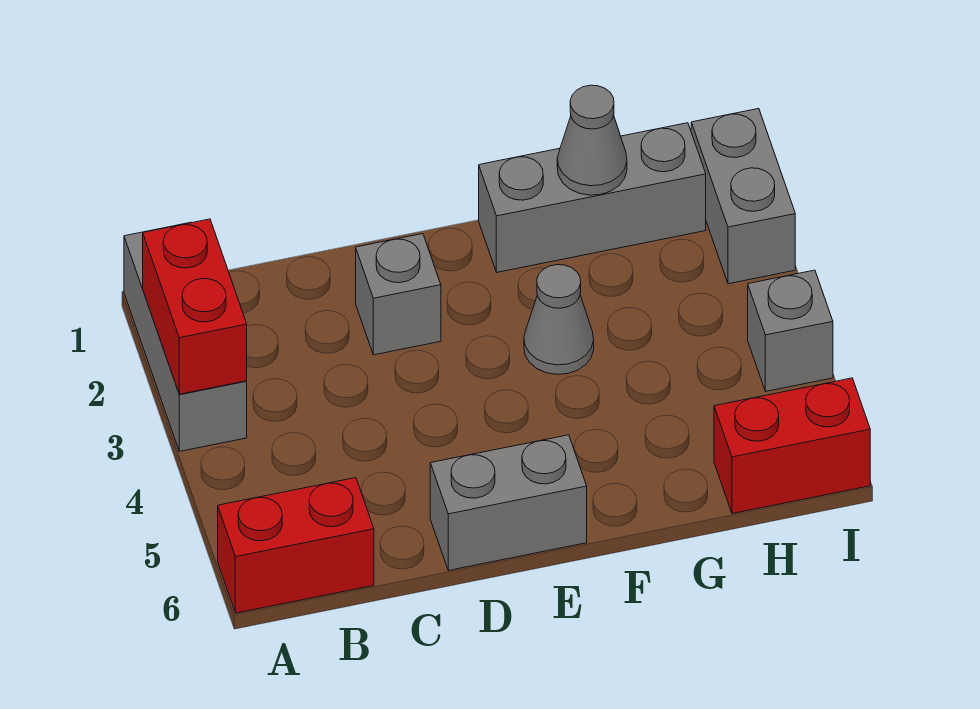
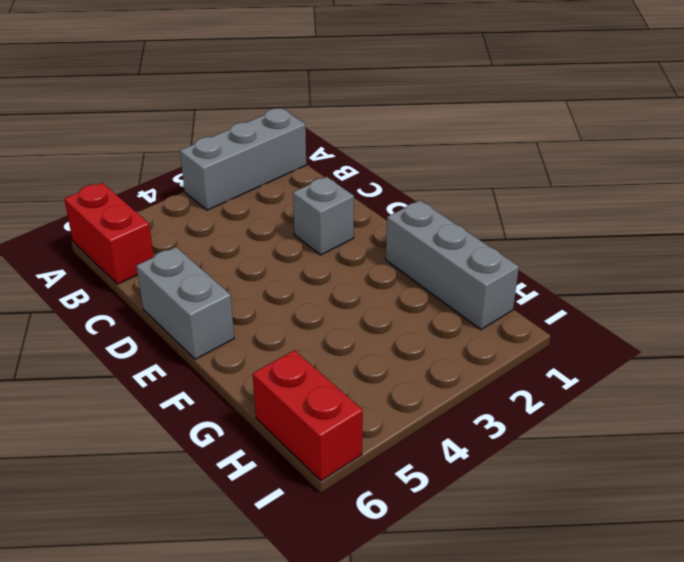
none -> grey 1x1 cone [524,265,594,374]
none -> grey 1x2 brick [691,109,795,284]

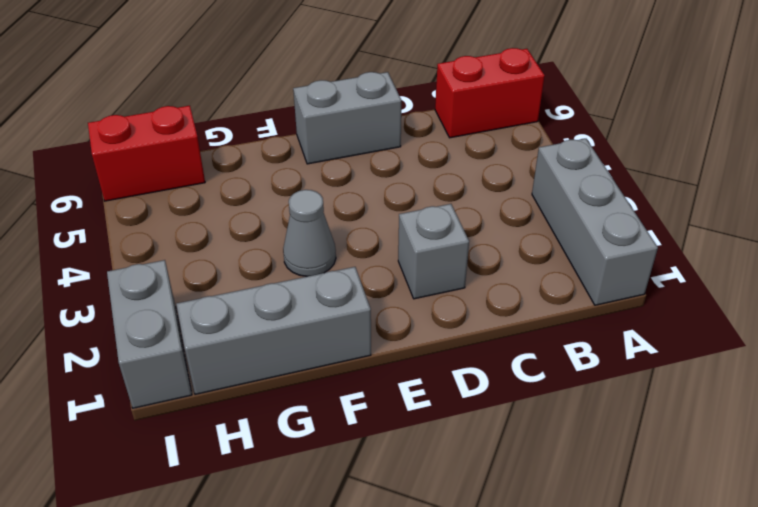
none -> grey 1x1 brick [748,270,833,391]
none -> red 1x2 brick [143,219,247,394]

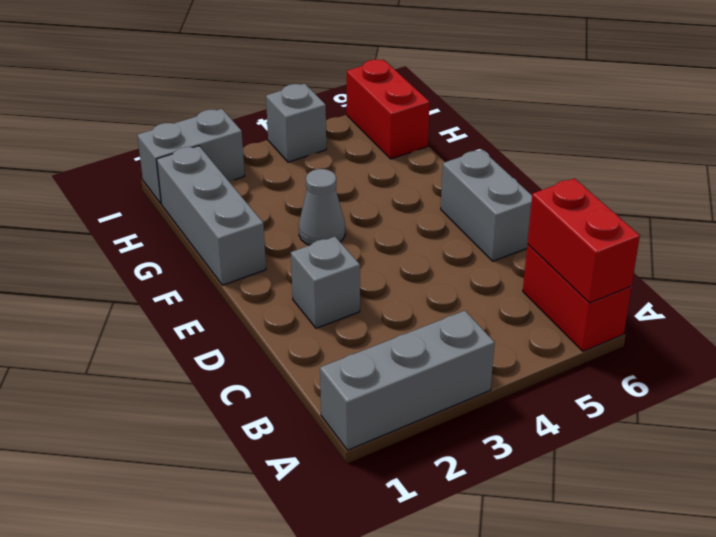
red 1x2 brick [527,178,640,303] -> red 1x2 brick turned to [143,219,247,394]
none -> grey 1x1 cone [557,85,627,195]

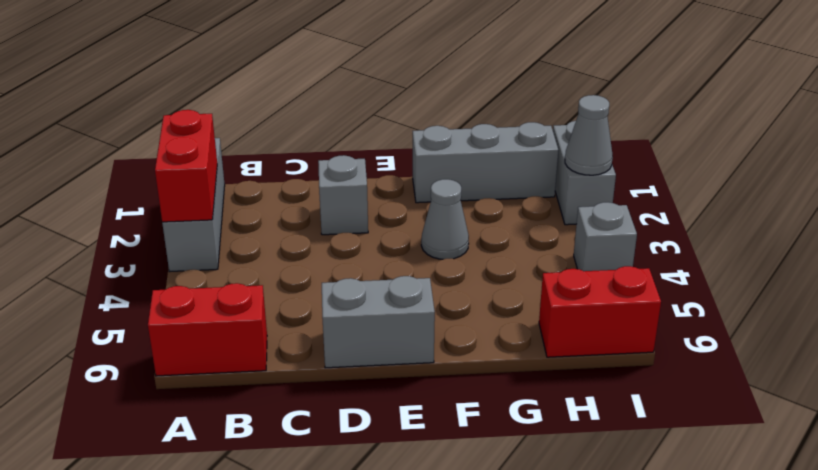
grey 1x1 cone [565,95,613,175] -> grey 1x1 cone moved to [557,85,627,195]

